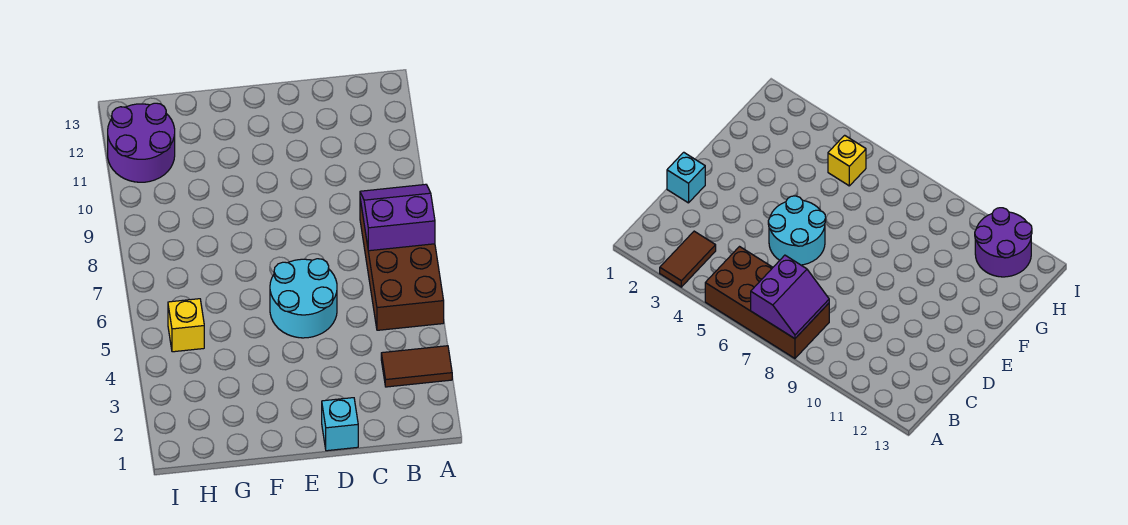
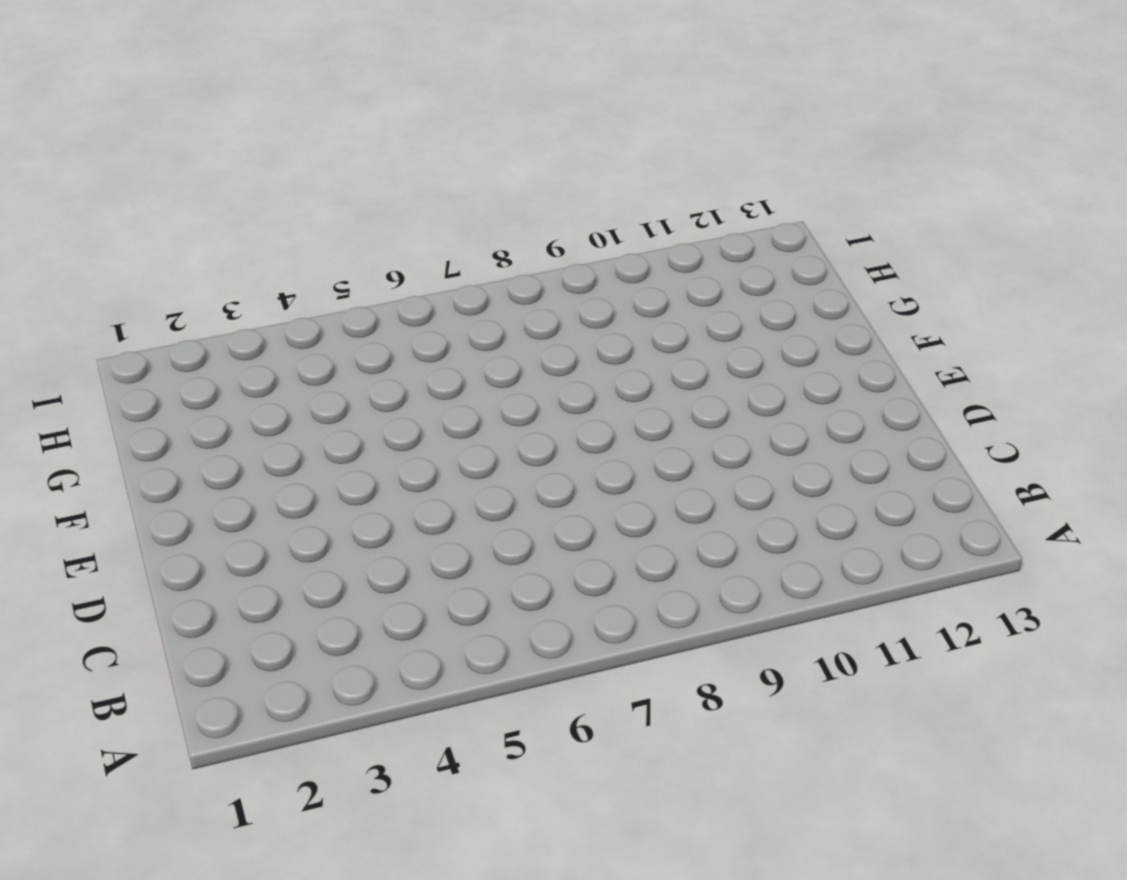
none -> brown 1x2 tile [381,346,452,387]
none -> brown 2x4 brick [360,200,444,330]

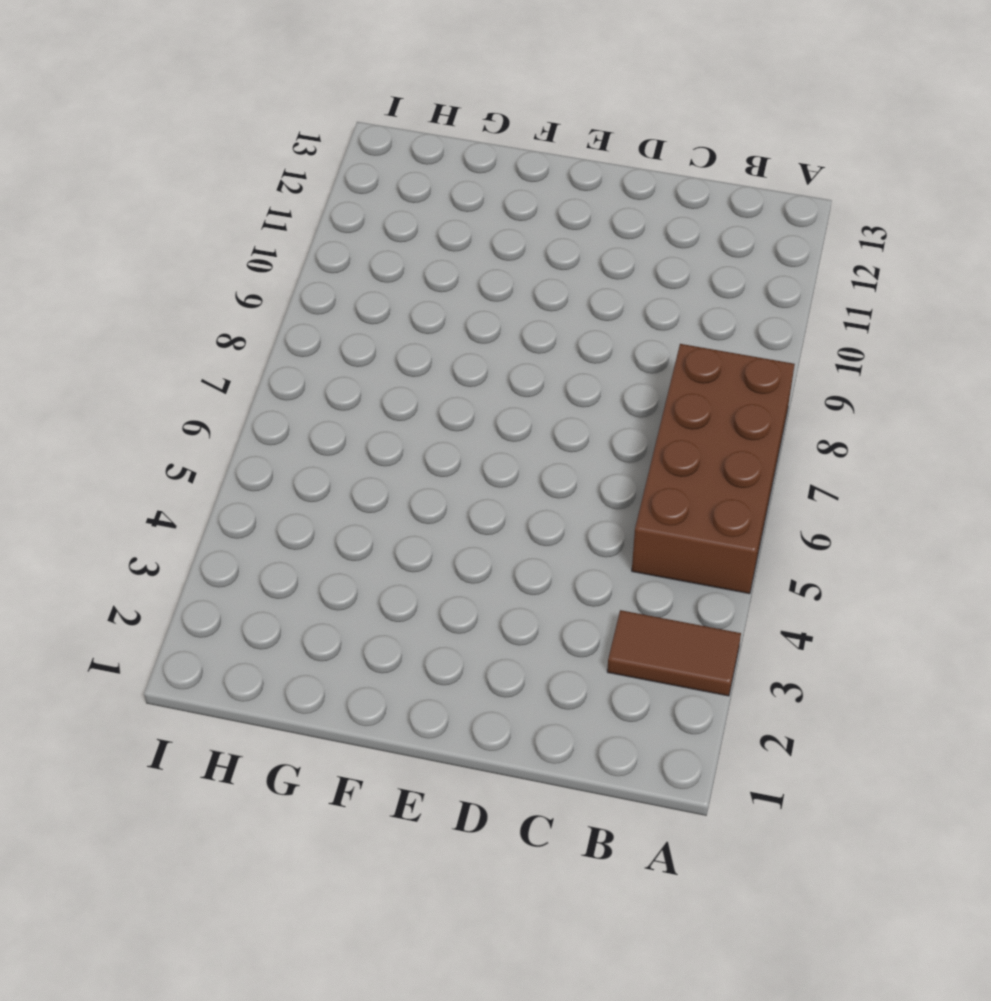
none -> cyan 1x1 brick [322,398,358,451]
none -> cyan 2x2 round brick [270,259,337,338]

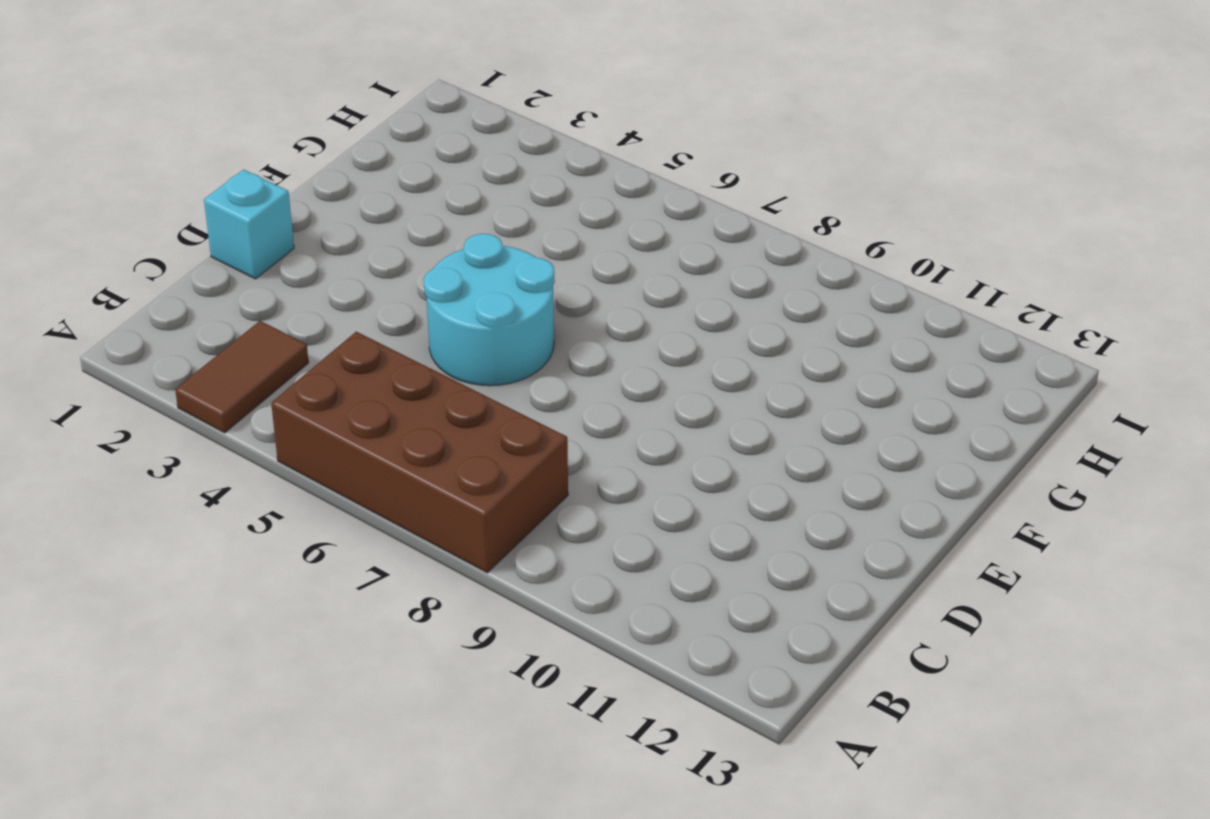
none -> yellow 1x1 brick [168,299,204,352]
none -> purple 2x2 round brick [108,103,175,182]

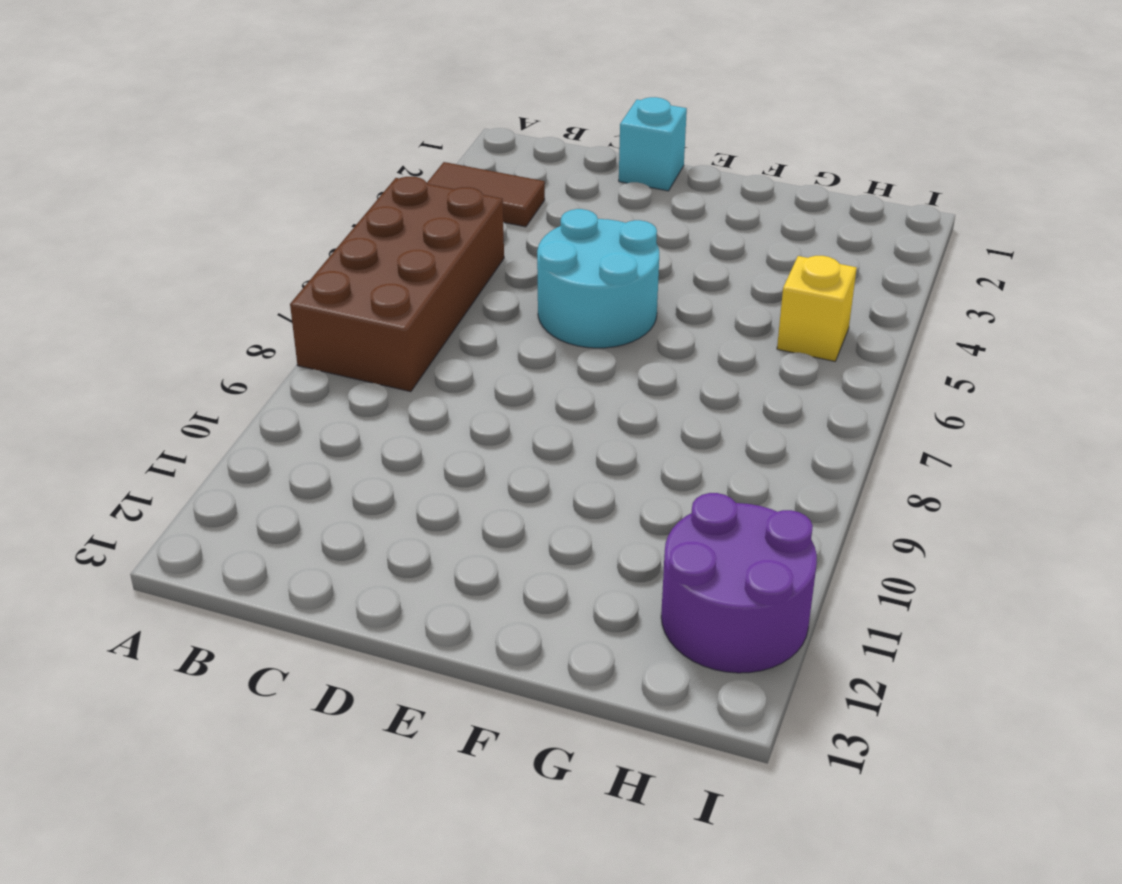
none -> purple 2x2 slope [360,184,435,251]

